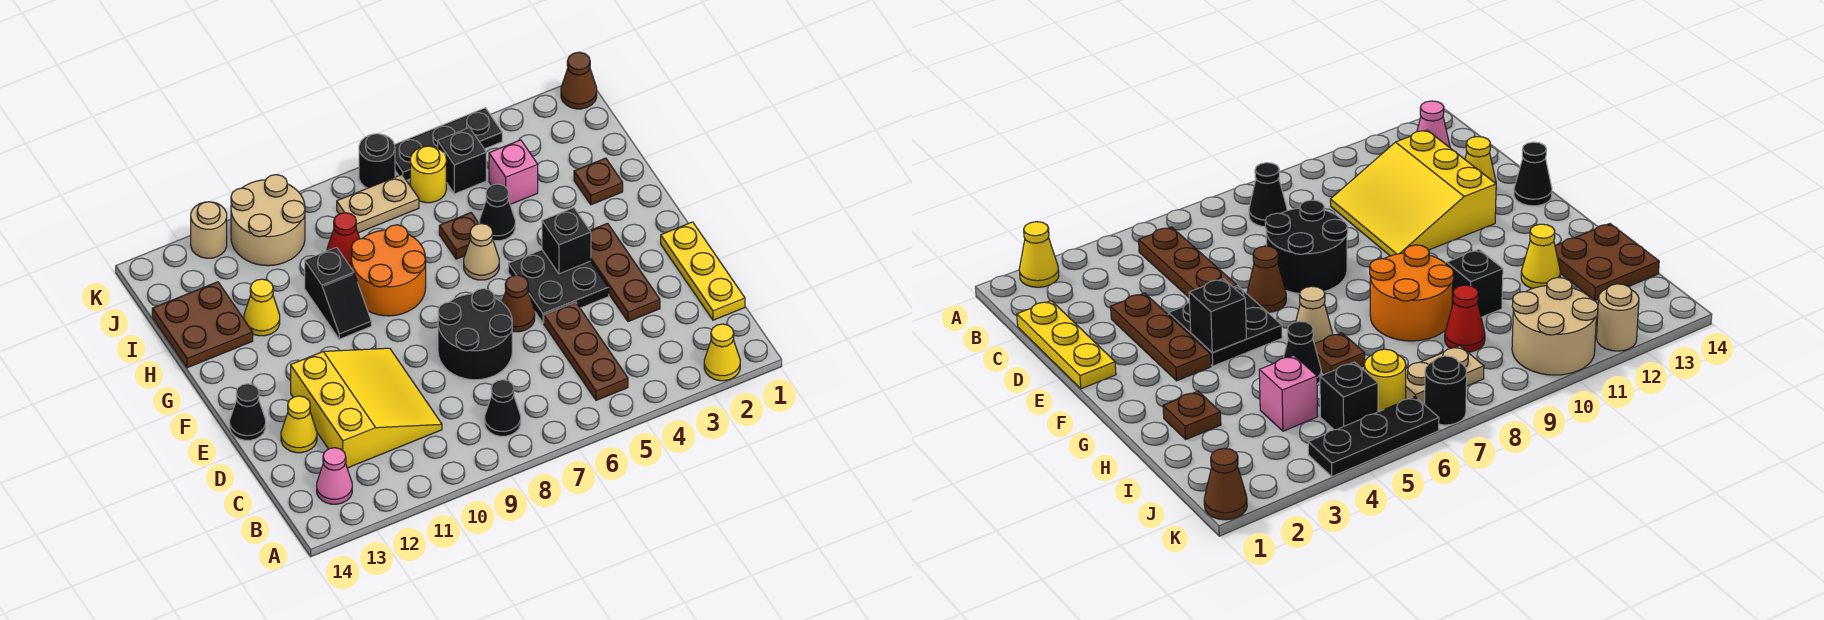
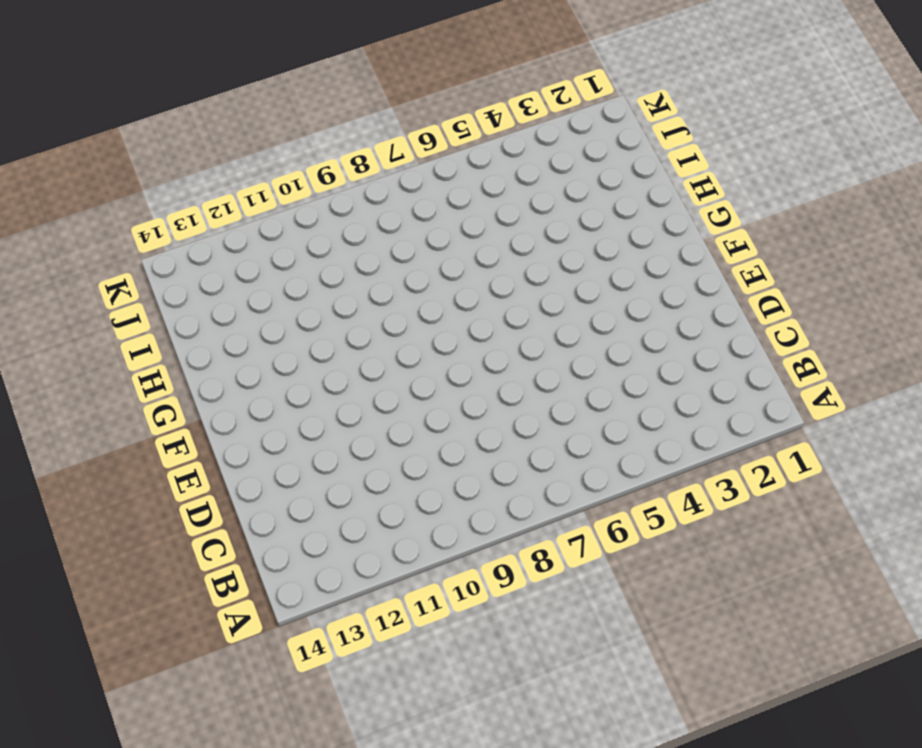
none -> yellow 1x1 cone [704,324,740,381]
none -> brown 1x3 plate [544,302,628,400]
none -> black 1x1 cone [485,380,521,436]
none -> pink 1x1 cone [317,448,352,504]

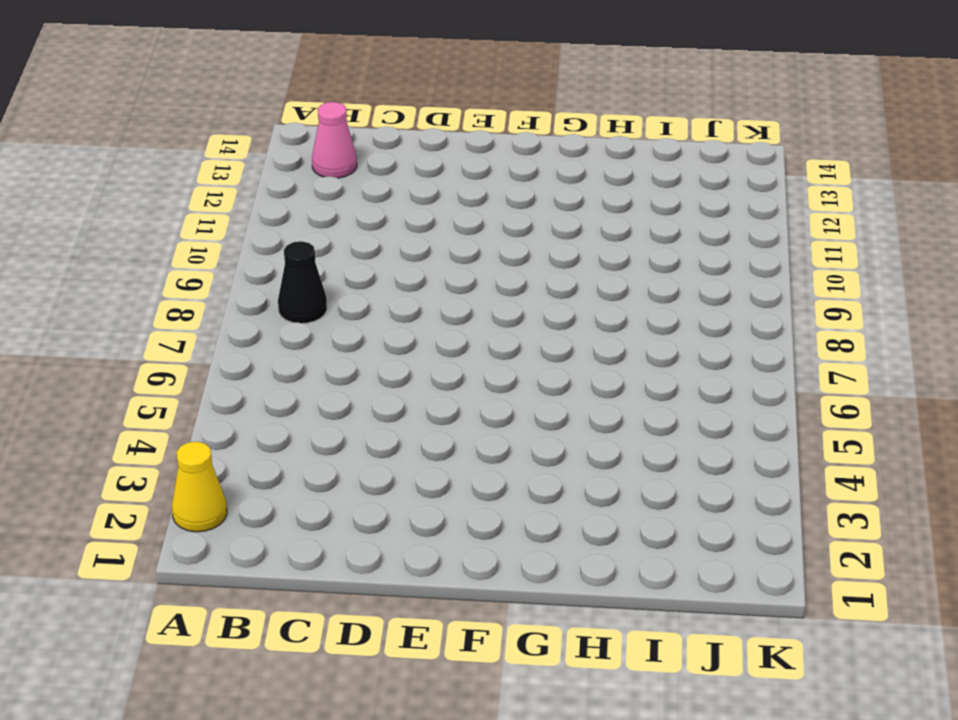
none -> brown 1x3 plate [544,302,628,400]
none -> yellow 1x3 plate [661,222,745,320]
none -> yellow 3x3 slope [291,348,442,468]
none -> brown 1x3 plate [590,223,660,322]

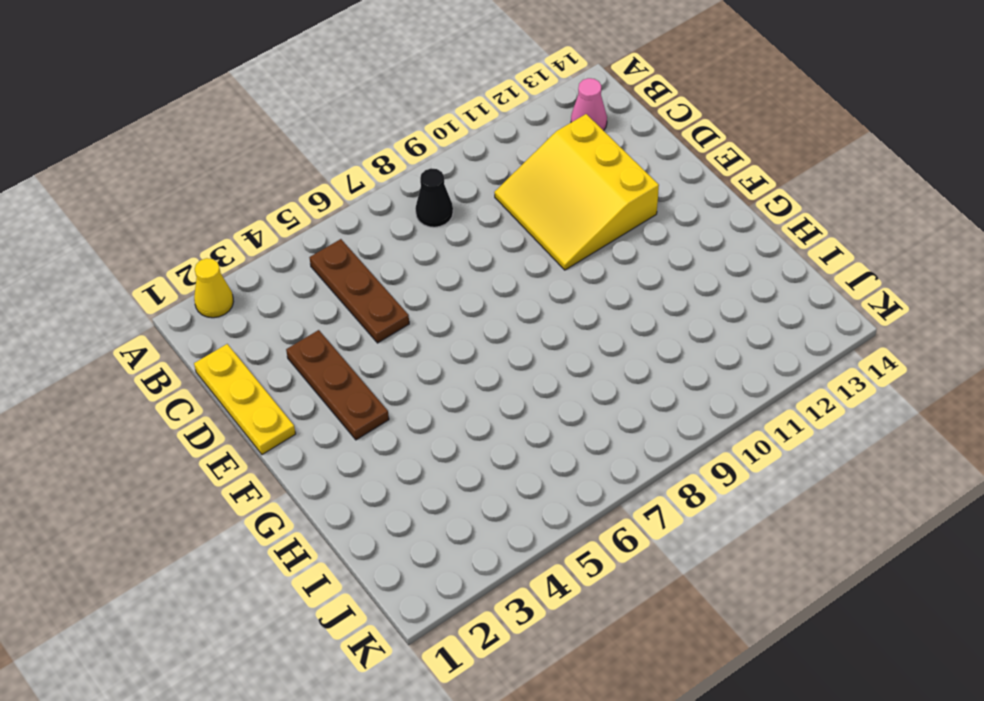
none -> black 2x2 round brick [438,289,512,380]
none -> yellow 1x1 cone [281,396,317,453]
none -> black 2x2 plate [508,250,609,323]
none -> brown 1x1 cone [502,275,535,332]

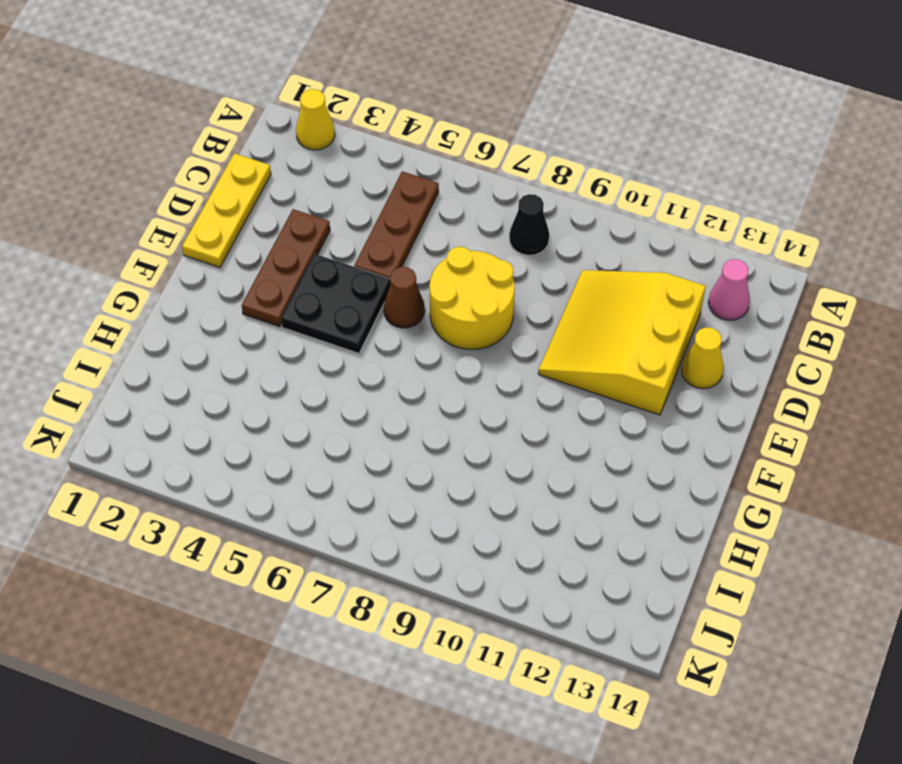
yellow 2x2 round brick [430,247,515,349] -> black 2x2 round brick [438,289,512,380]
none -> black 1x1 cone [230,384,266,440]
none -> tan 1x1 cone [464,224,499,280]
none -> orange 2x2 round brick [351,225,426,316]
none -> black 1x2 slope [305,247,371,339]

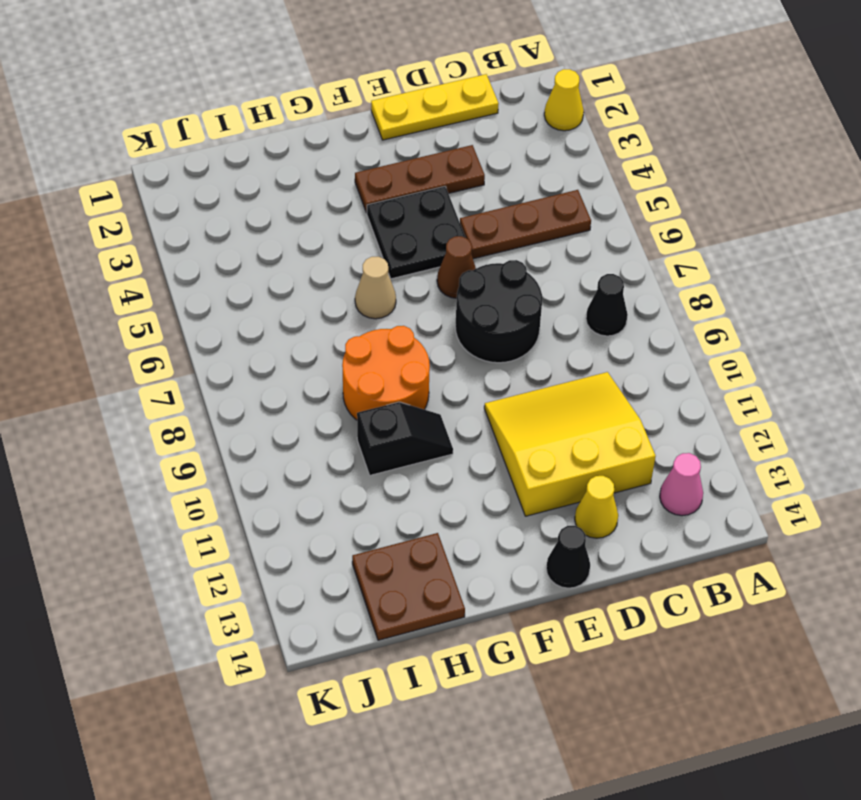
none -> brown 1x1 plate [574,158,623,205]
none -> black 1x1 cone [479,184,515,241]
none -> brown 1x1 plate [439,213,479,259]
none -> yellow 1x1 cone [244,279,280,336]

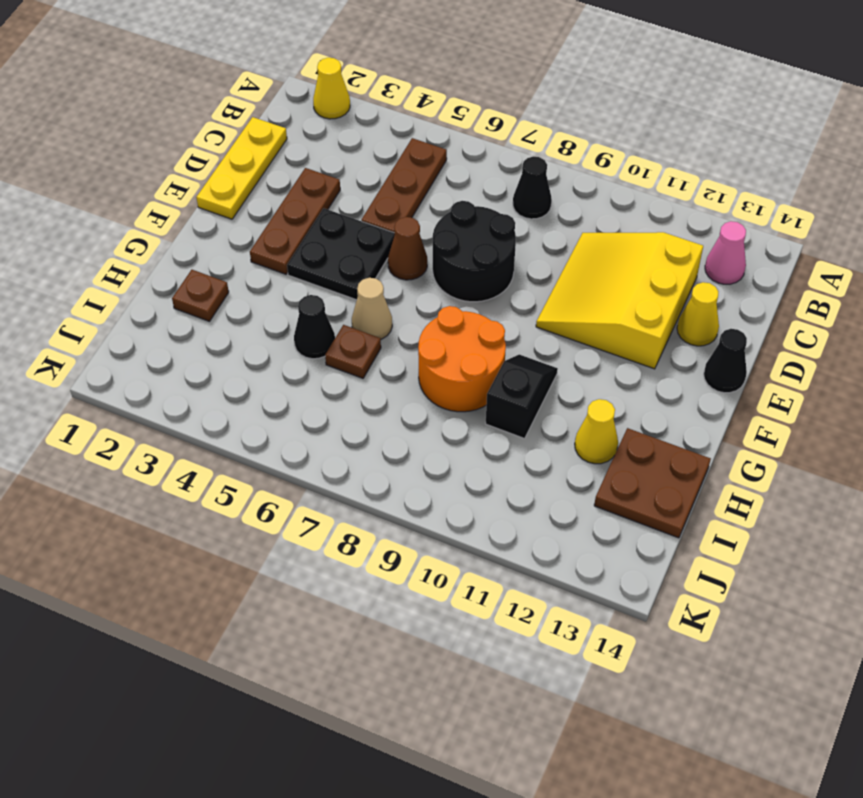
none -> pink 1x1 brick [489,140,538,204]
none -> red 1x1 cone [327,213,360,267]
none -> black 1x1 brick [438,128,486,194]
none -> yellow 1x1 round brick [410,146,446,203]

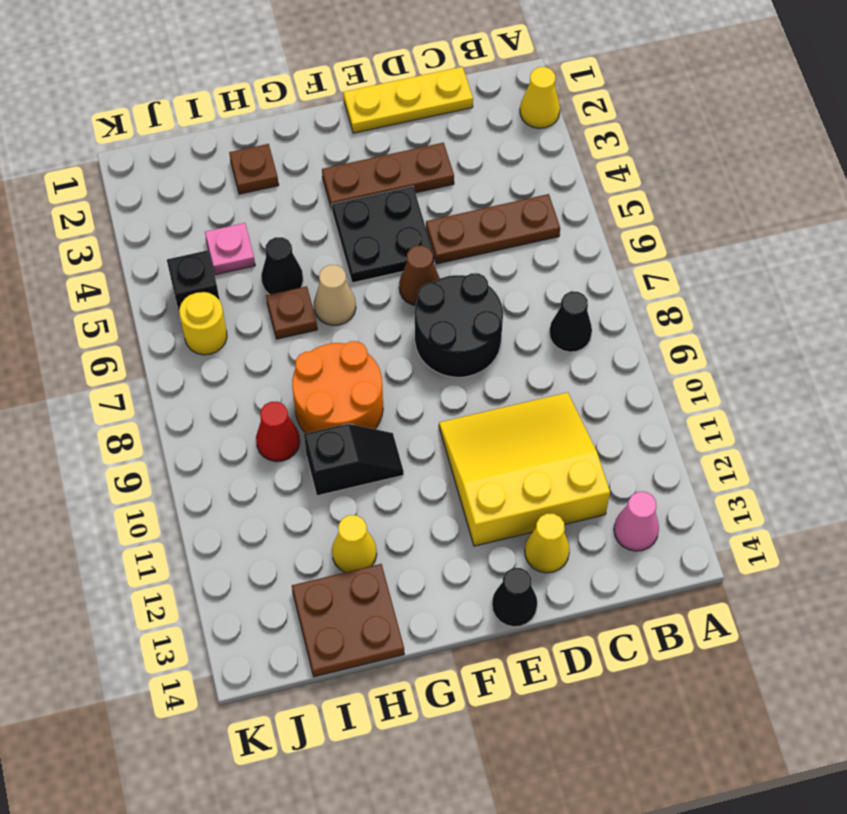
pink 1x1 plate [205,223,255,275] -> pink 1x1 brick [489,140,538,204]
none -> tan 1x2 plate [337,175,419,233]
none -> tan 2x2 round brick [231,175,305,266]
none -> brown 1x1 cone [561,52,597,109]
none -> black 1x3 plate [395,108,502,180]

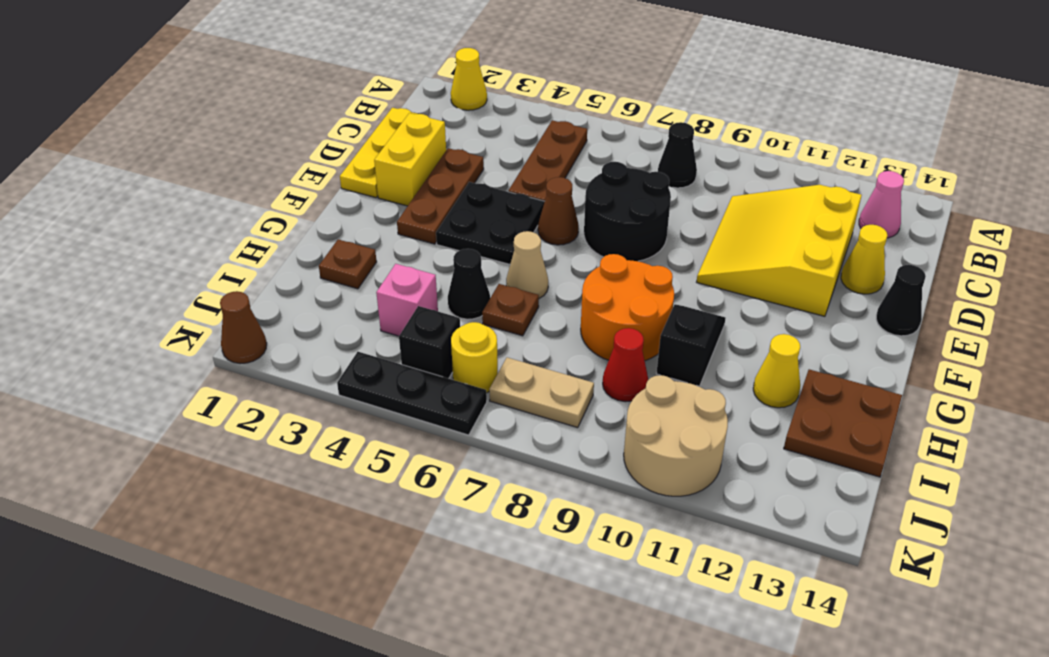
yellow 1x2 brick [374,113,446,206] -> none
none -> black 1x1 round brick [359,134,395,188]
none -> tan 1x1 round brick [191,202,227,258]
none -> black 1x1 brick [542,208,591,274]

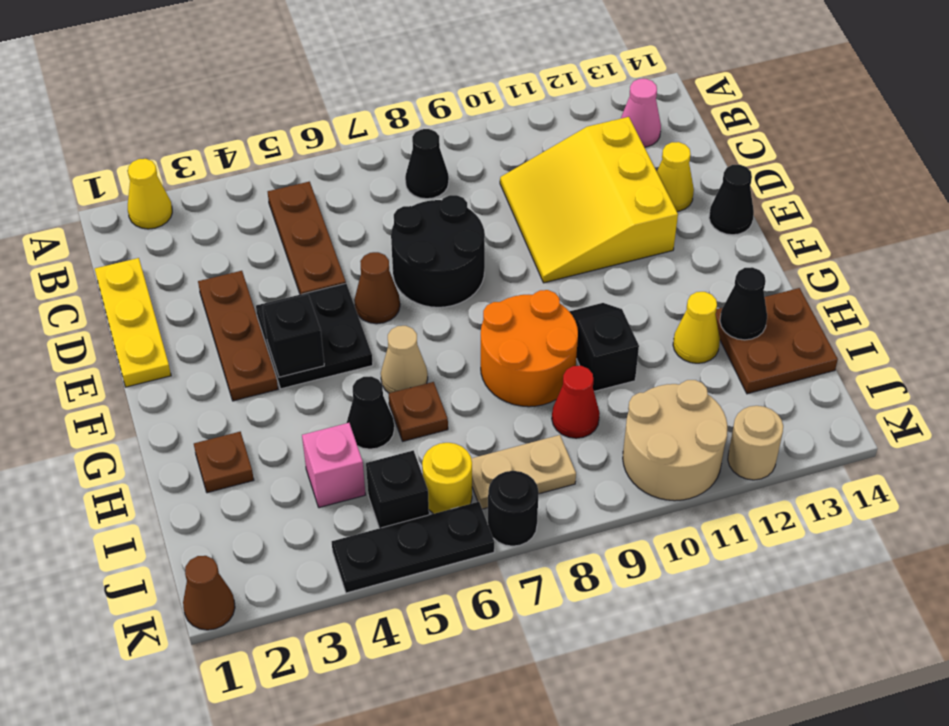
black 1x1 cone [720,267,767,340] -> none

